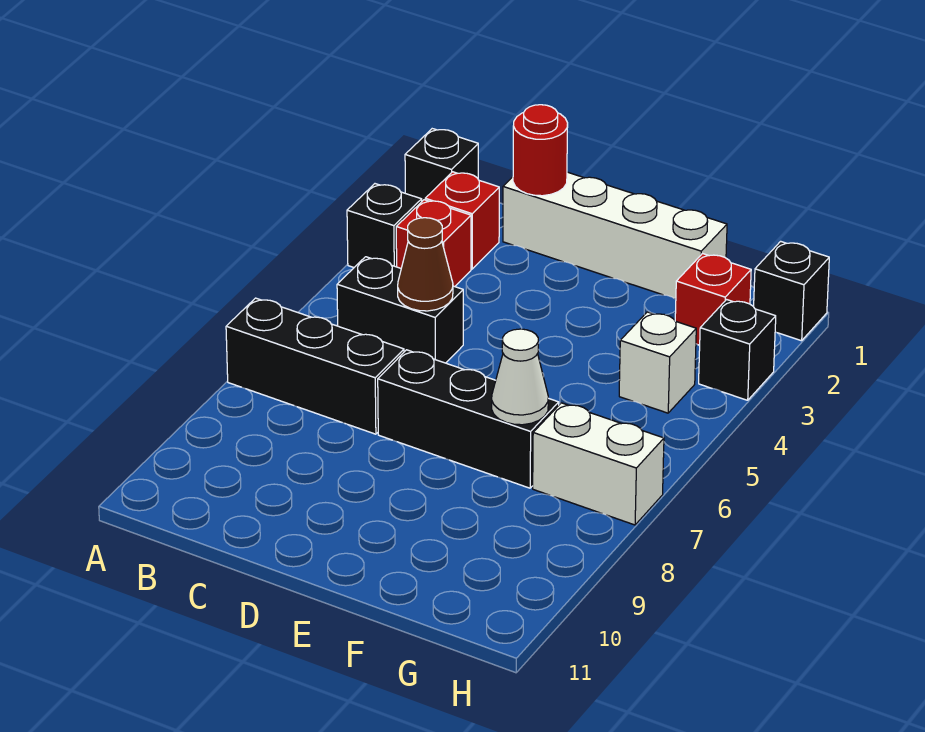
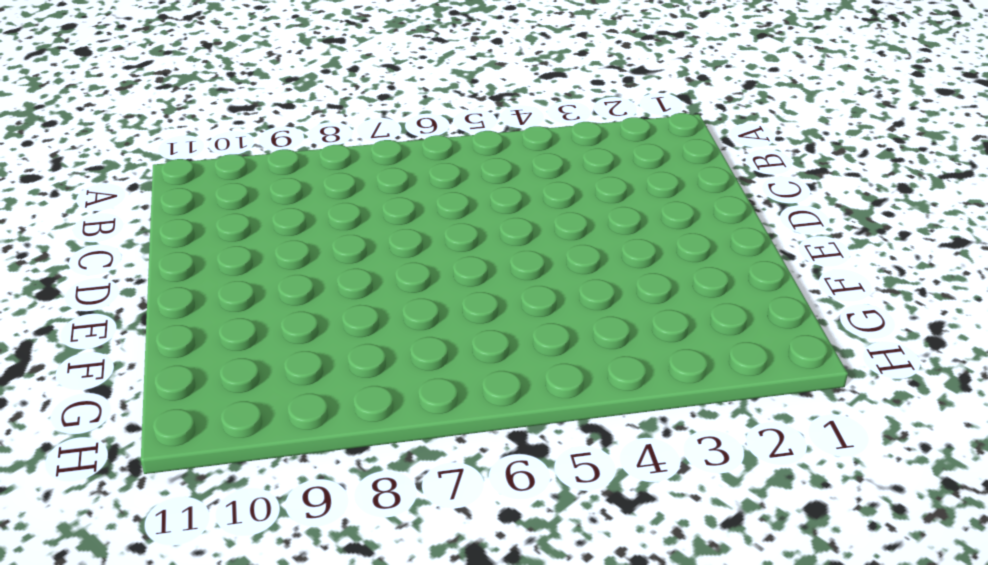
none -> black 1x1 brick [405,129,478,201]
none -> black 1x1 brick [347,184,422,267]
none -> black 1x3 brick [226,298,404,434]

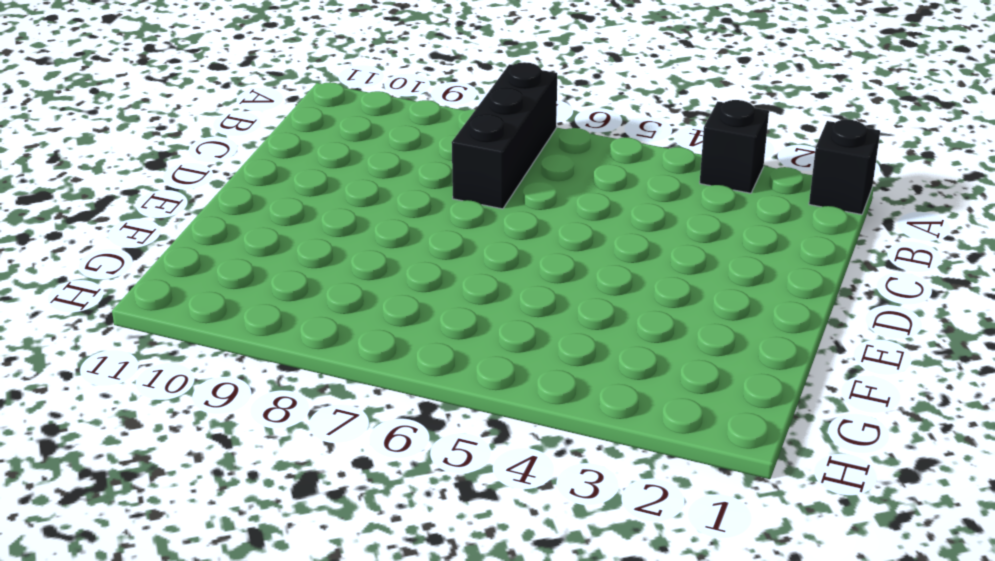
none -> red 1x1 brick [425,172,499,269]
none -> red 1x1 brick [396,200,471,287]
none -> black 1x2 brick [337,257,463,363]

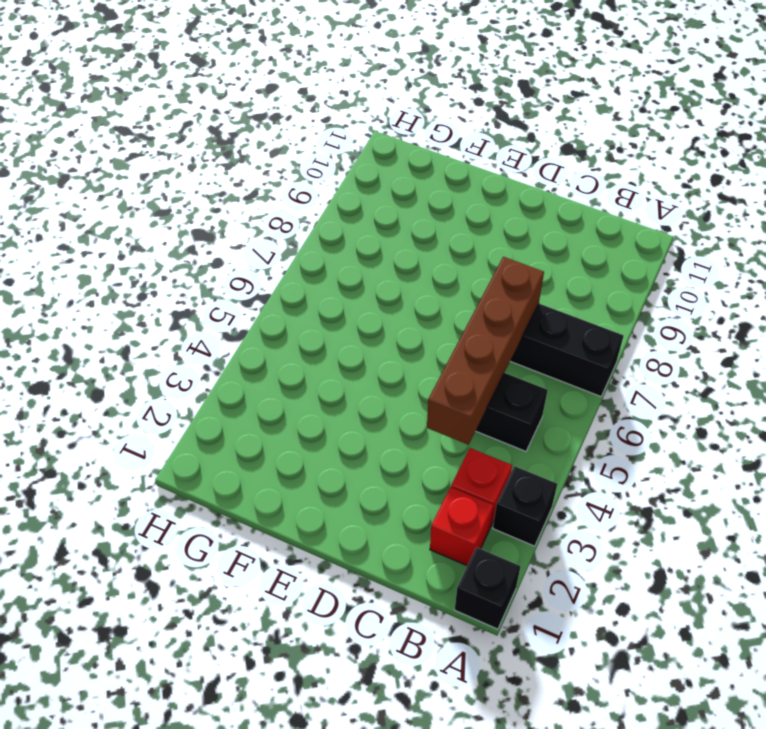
brown 1x4 brick [427,257,544,445] -> brown 1x1 cone [398,218,453,311]
none -> white 1x4 brick [503,172,727,299]
none -> black 1x3 brick [378,350,559,488]
none -> red 1x1 brick [675,254,751,345]

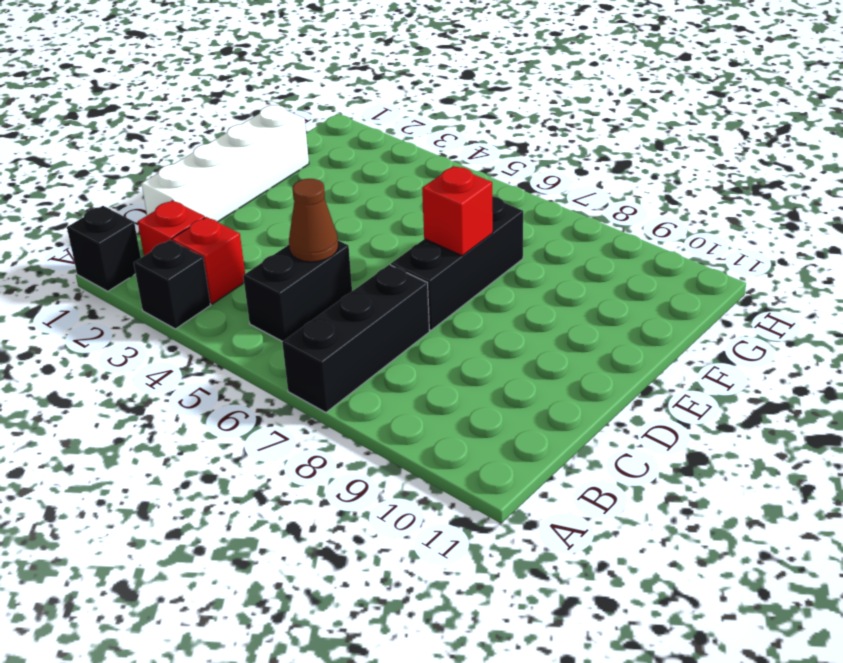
red 1x1 brick [422,166,493,256] -> red 1x1 brick moved to [675,254,751,345]
none -> white 1x1 brick [619,312,696,413]
none -> white 1x2 brick [533,403,664,525]
none -> black 1x1 brick [754,241,829,341]

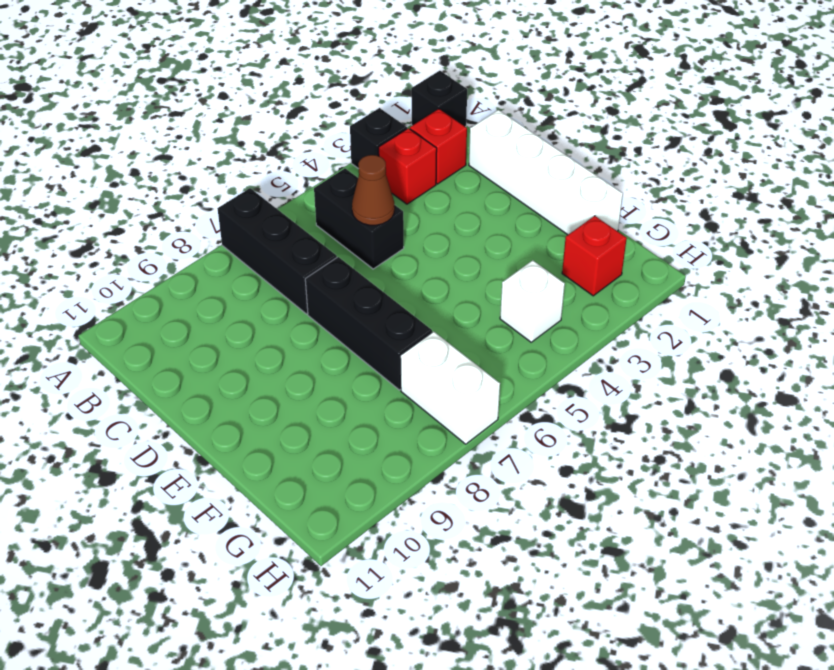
none -> black 1x1 brick [754,241,829,341]
none -> black 1x1 brick [699,300,776,400]
none -> red 1x1 round brick [513,105,568,196]

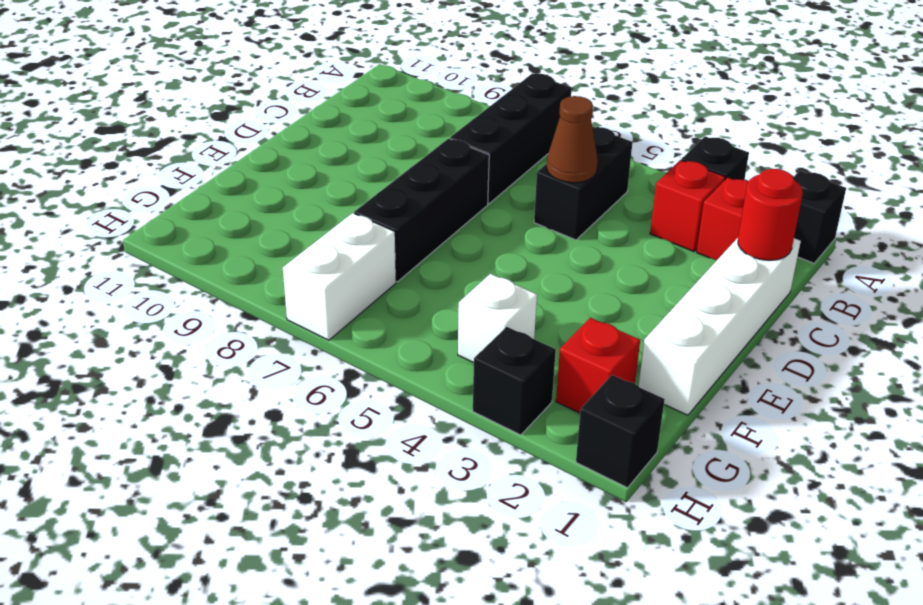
none -> white 1x1 cone [492,329,548,425]

